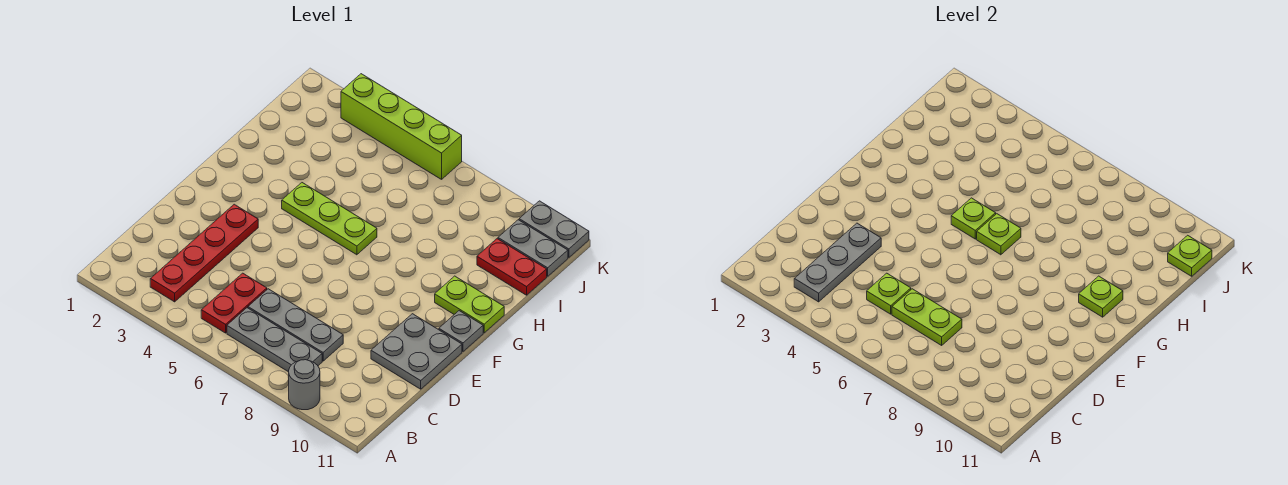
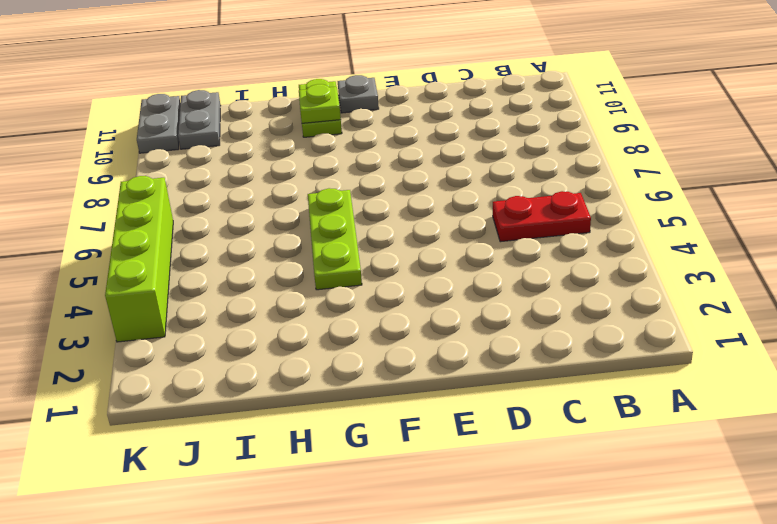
none -> grey 1x1 round brick [289,360,320,410]
none -> red 1x4 plate [150,204,258,302]
none -> grey 1x3 plate [227,308,322,372]

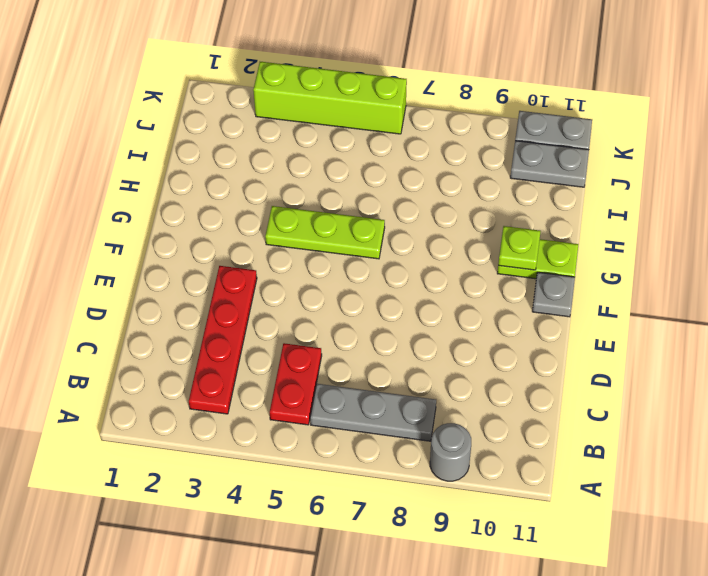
none -> grey 1x3 plate [248,289,343,361]
none -> grey 2x2 plate [371,314,462,389]
none -> red 1x2 plate [477,239,547,295]

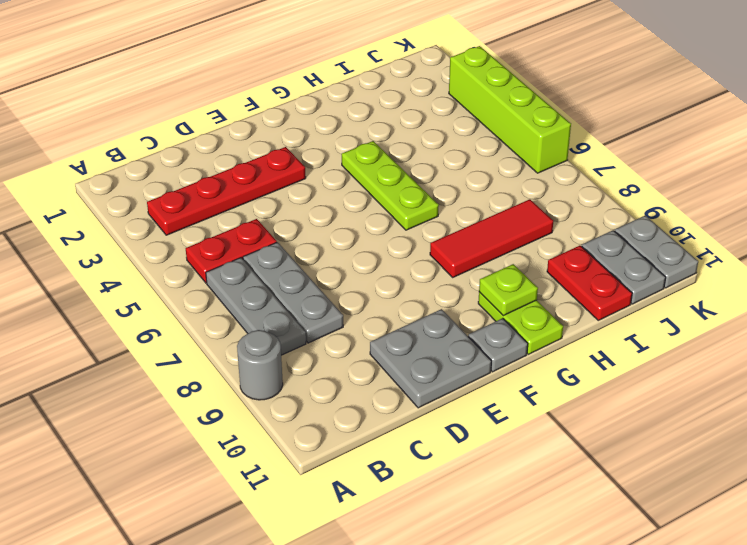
red 1x3 tile [430,199,553,277] -> none
none -> grey 1x3 plate [794,223,881,302]
none -> lime 1x1 plate [867,273,911,314]
none -> lime 1x2 plate [892,289,962,345]

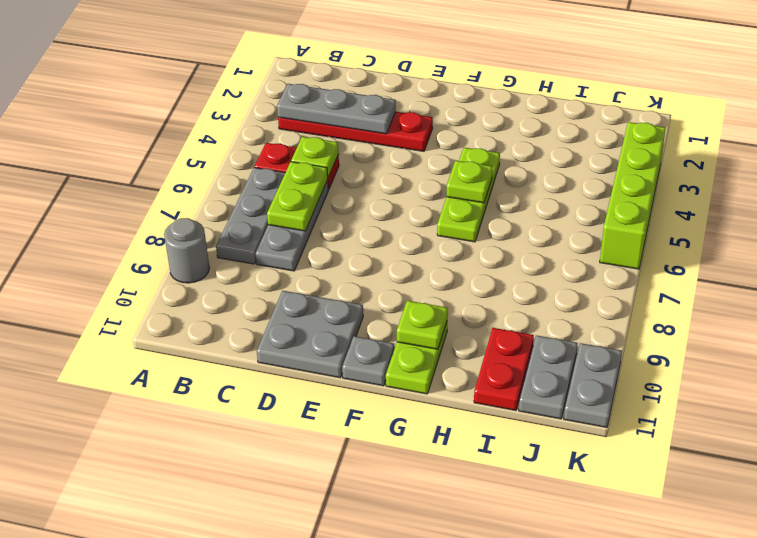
none -> lime 1x1 plate [977,214,1021,255]
none -> lime 1x1 plate [1168,235,1212,276]

